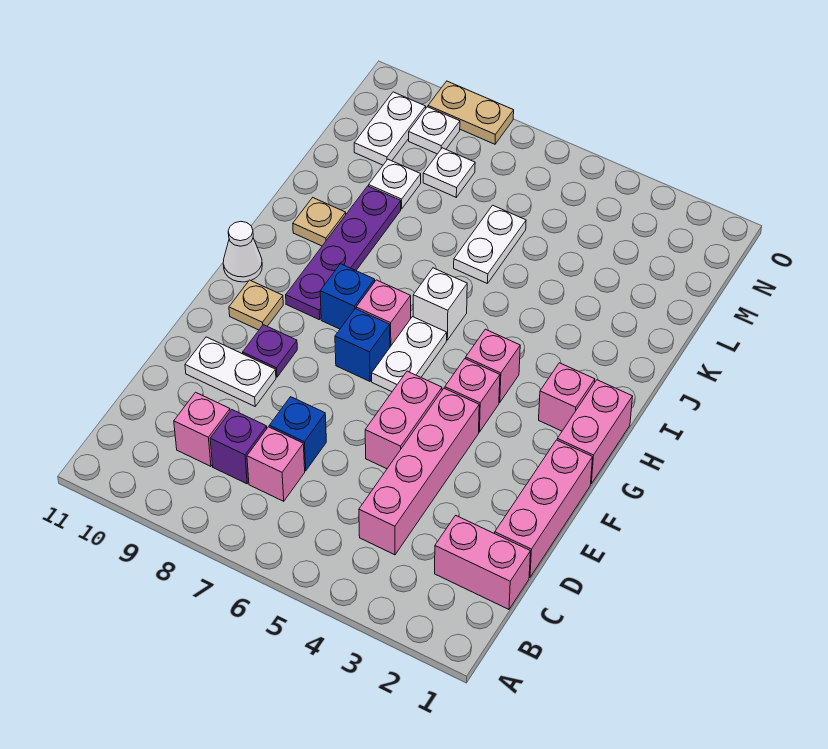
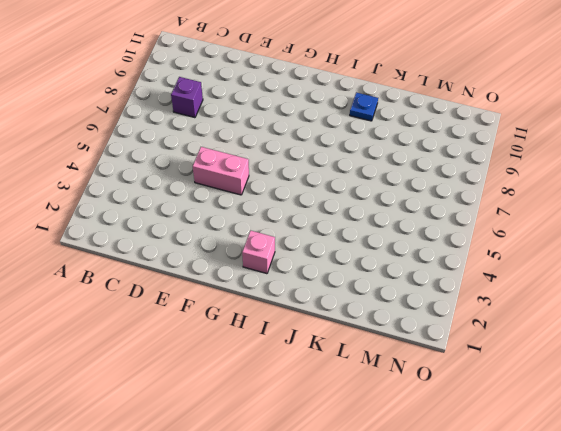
blue 1x1 plate [350,92,378,121] -> tan 1x1 plate [293,198,346,246]
none -> pink 1x2 brick [435,515,531,609]
none -> pink 1x4 brick [359,388,479,555]
none -> pink 1x1 brick [247,427,305,501]

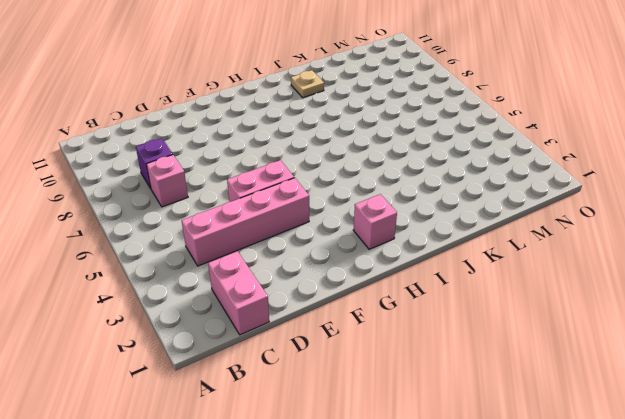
none -> pink 1x1 brick [174,392,230,466]
none -> pink 1x3 brick [495,440,593,577]
none -> blue 1x1 brick [269,397,326,471]

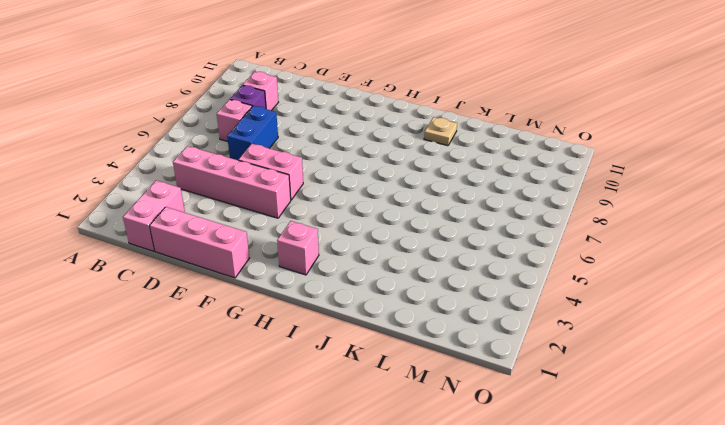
blue 1x2 brick [227,106,278,160] -> blue 1x1 brick [269,397,326,471]
none -> white 1x2 plate [185,337,276,406]
none -> purple 1x1 plate [243,325,297,377]
none -> pink 1x2 brick [557,380,633,484]

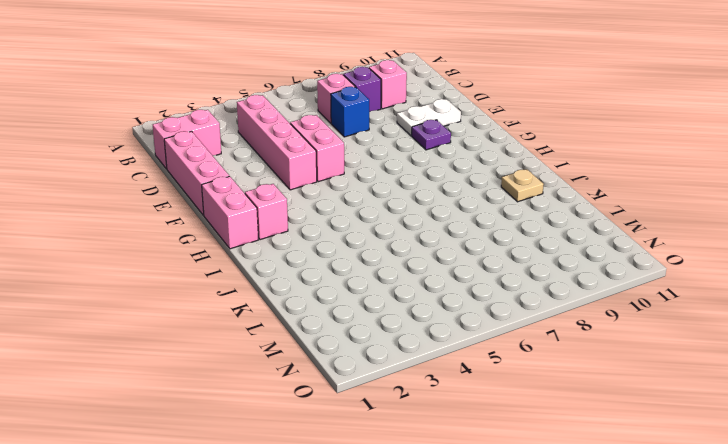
none -> pink 1x1 brick [445,359,500,432]
none -> white 1x2 plate [372,317,447,392]
none -> blue 1x1 brick [335,309,390,381]

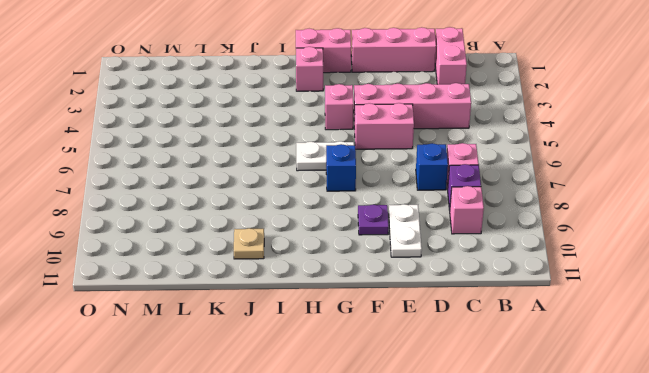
none -> tan 1x1 plate [229,280,283,330]
none -> pink 1x1 brick [466,329,520,403]
none -> pink 1x1 brick [356,280,411,347]

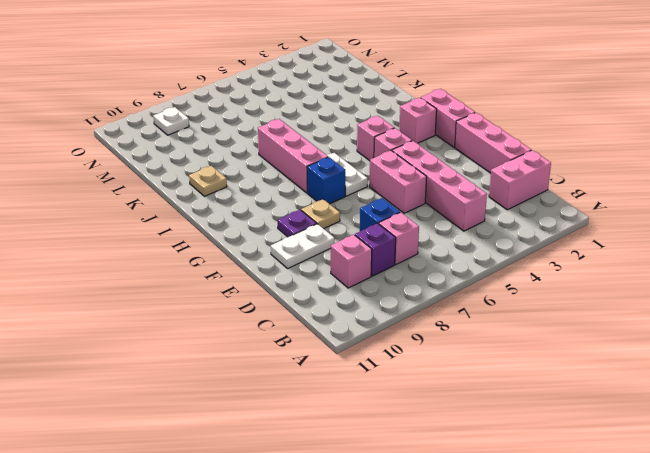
tan 1x1 plate [301,199,340,229] -> tan 1x1 plate moved to [229,280,283,330]
pink 1x3 brick [258,119,328,193] -> pink 1x1 brick [356,280,411,347]
none -> blue 1x1 brick [320,264,375,329]
none -> purple 1x4 plate [286,186,401,320]
none -> white 1x1 cone [223,222,262,282]

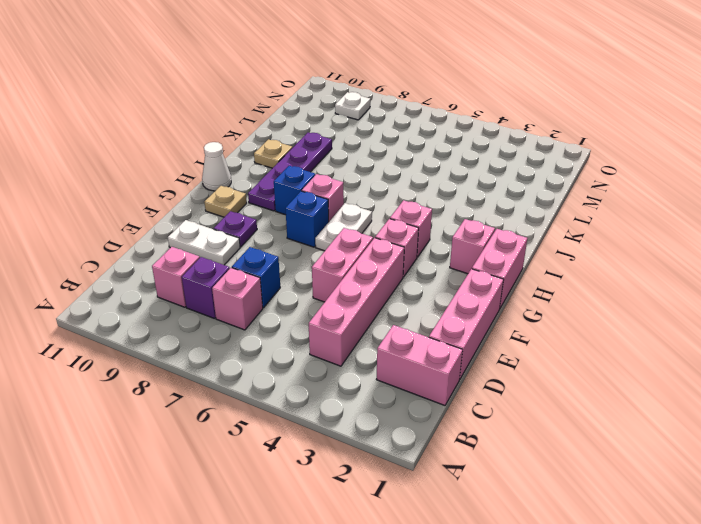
none -> white 1x1 brick [413,268,467,340]
none -> white 1x2 plate [454,205,526,284]
none -> white 1x1 plate [369,159,421,209]

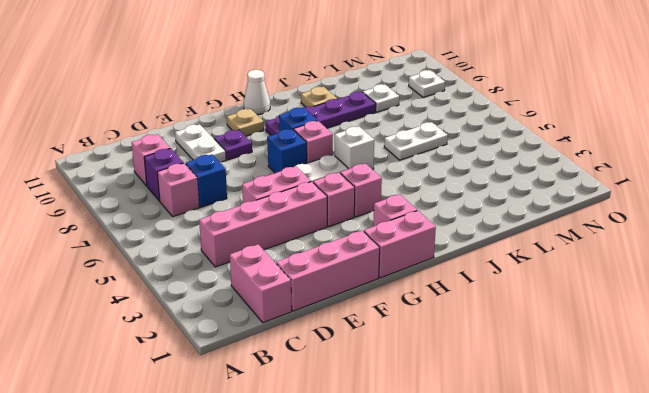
none -> white 1x1 plate [423,148,475,197]
none -> white 1x2 plate [354,92,426,165]
none -> tan 1x2 plate [428,81,514,144]

